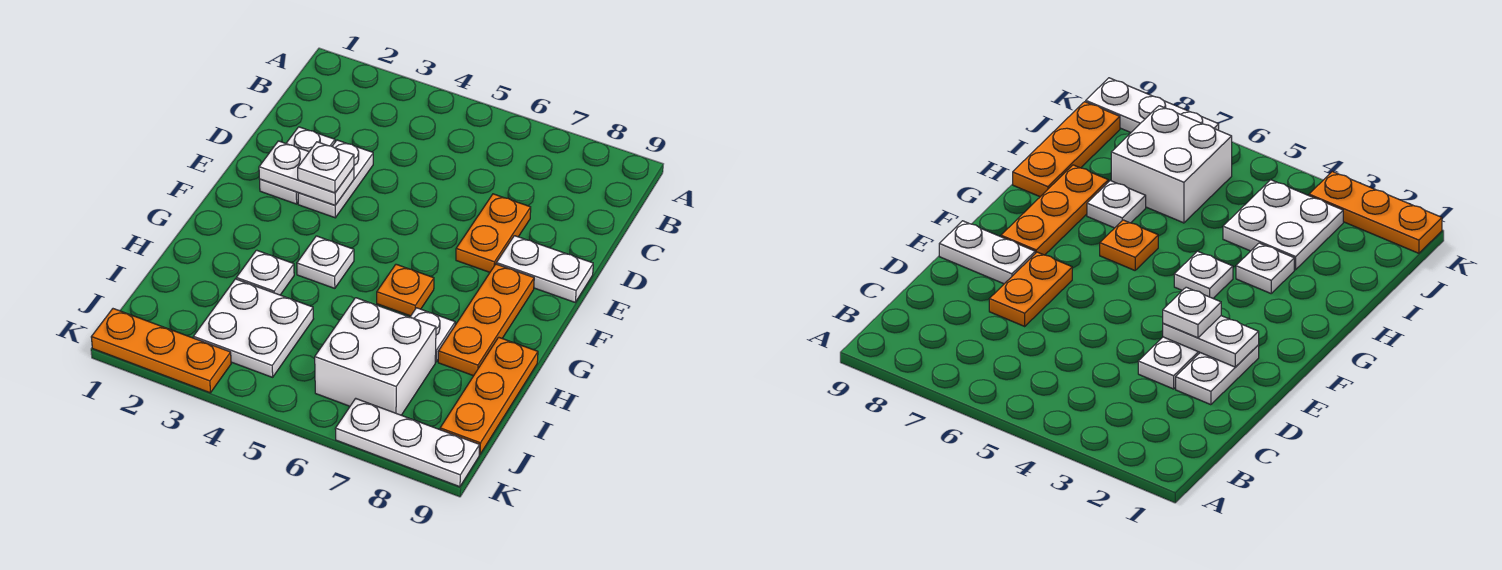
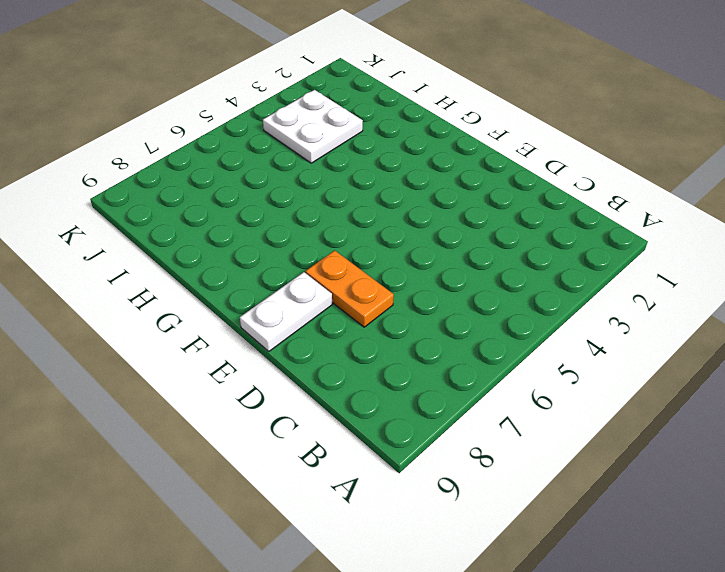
none -> white 1x2 plate [260,127,335,204]
none -> white 1x2 plate [298,140,373,218]
none -> orange 1x3 plate [438,264,534,376]

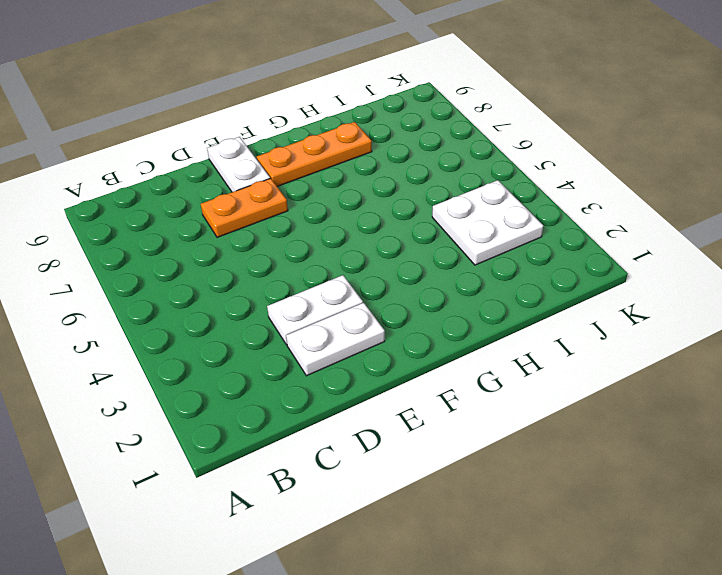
none -> white 1x1 plate [297,236,354,288]
none -> orange 1x1 plate [377,264,434,316]
none -> white 1x1 plate [236,250,294,295]

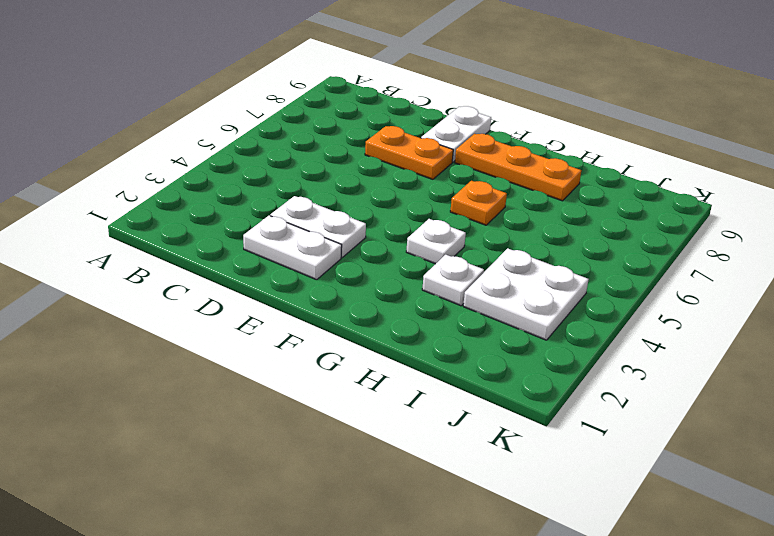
none -> white 1x1 plate [410,308,455,362]
none -> orange 1x3 plate [440,337,538,455]
none -> white 2x2 brick [315,298,436,415]

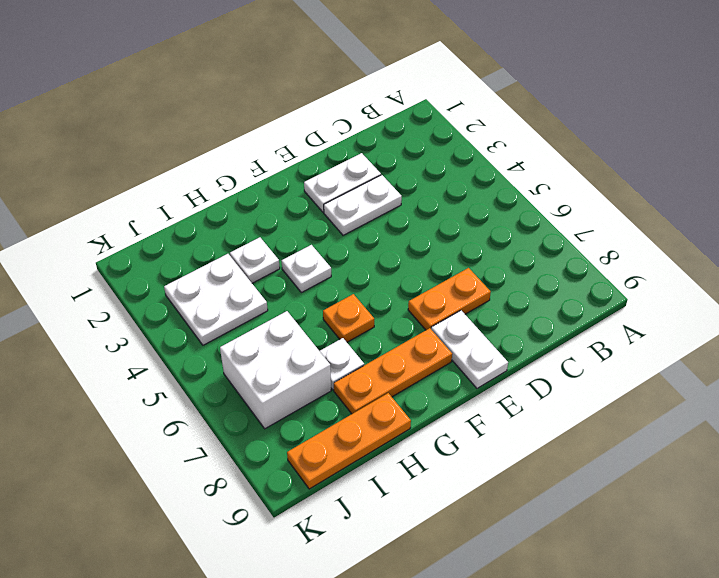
none -> orange 1x3 plate [91,309,231,393]
none -> white 1x3 plate [335,398,480,487]
none -> white 1x2 plate [259,141,354,205]

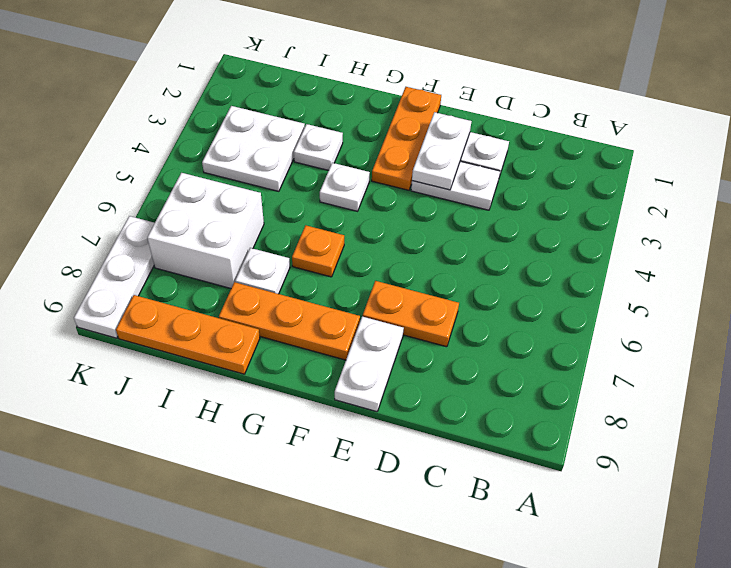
orange 1x3 plate [372,87,441,190] -> orange 1x3 plate moved to [91,309,231,393]
none -> white 1x1 plate [298,142,354,193]

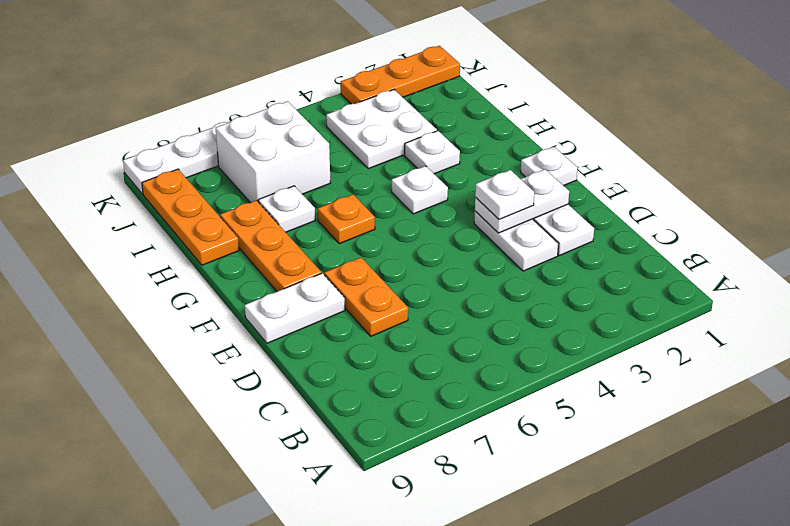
white 1x1 plate [521,147,577,186] -> none

